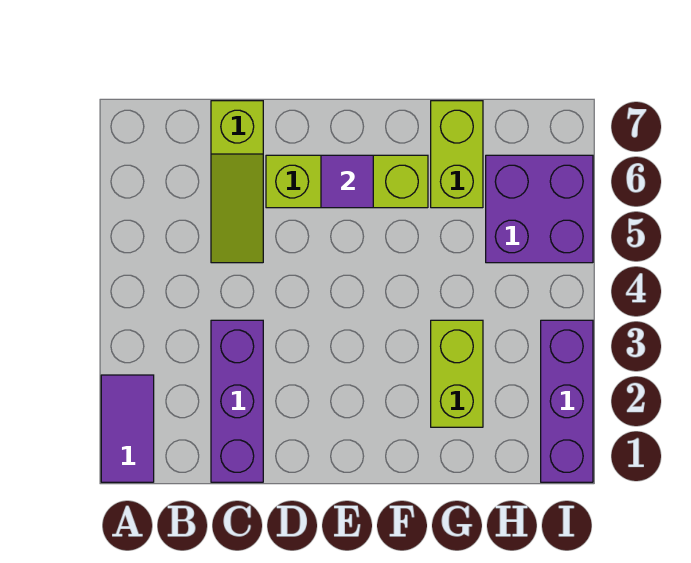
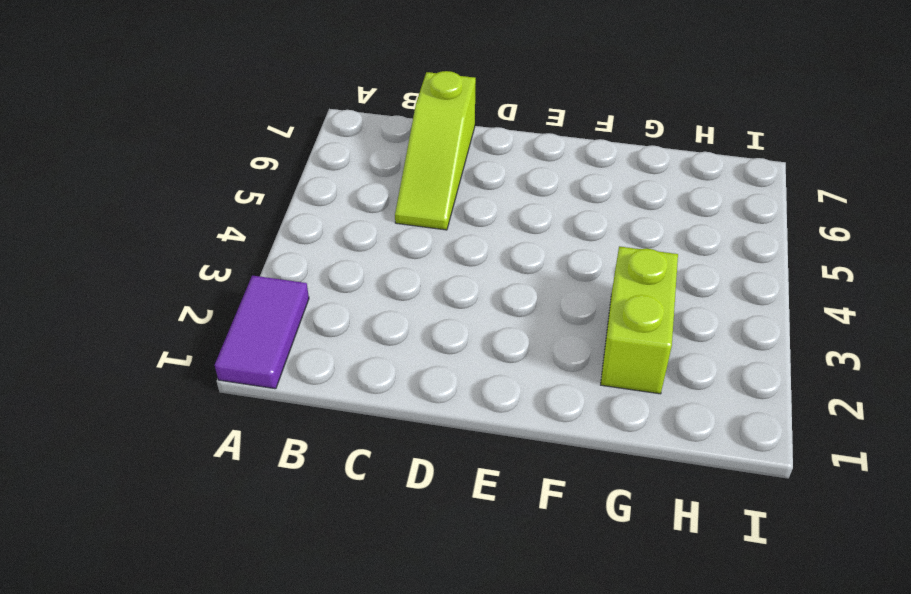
none -> purple 1x3 brick [211,320,263,482]
none -> lime 1x3 brick [266,155,428,208]

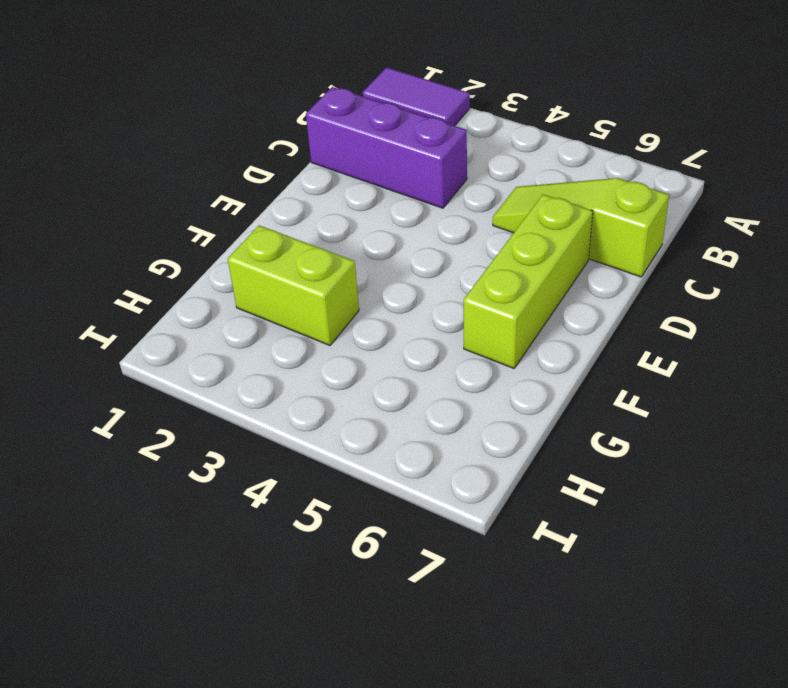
none -> lime 1x2 brick [431,101,483,208]
none -> purple 2x2 brick [486,155,593,263]

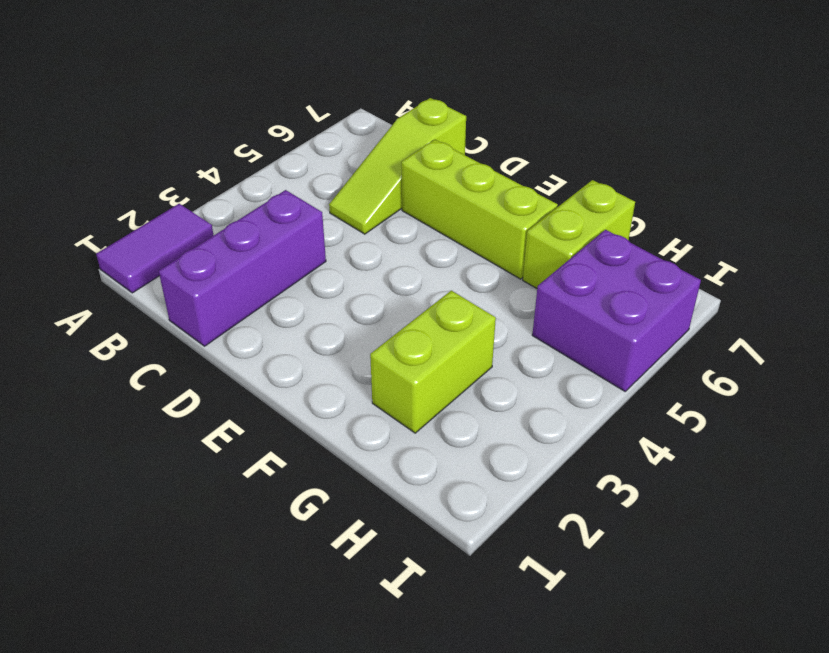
none -> purple 1x3 brick [541,320,593,482]
none -> purple 1x1 tile [321,155,373,208]

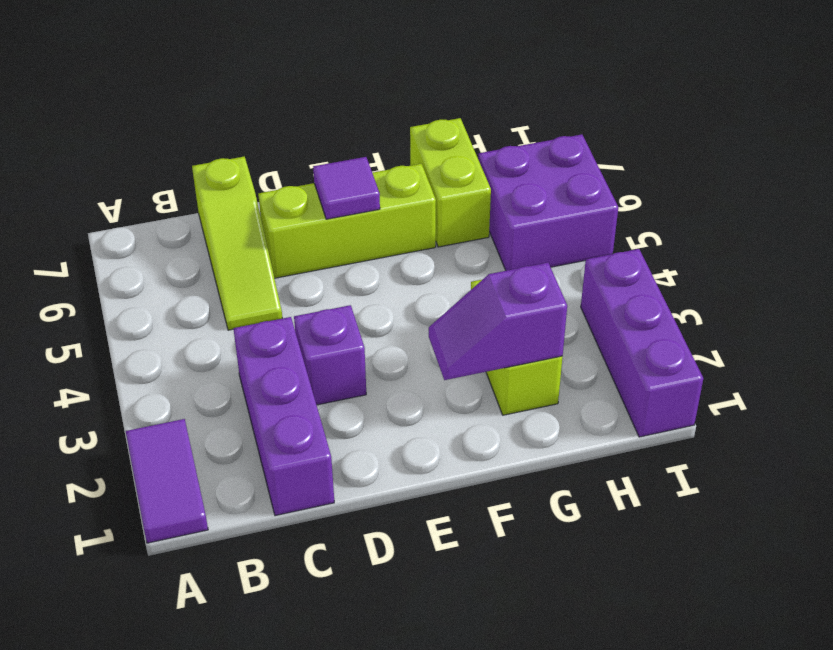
purple 1x1 brick [294,305,366,405] -> none
purple 1x2 slope [429,263,567,380] -> none

